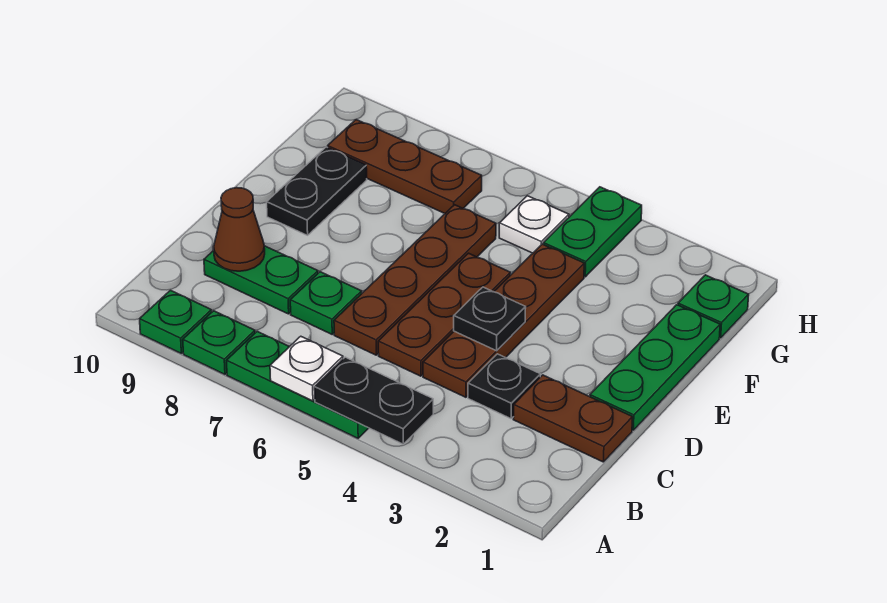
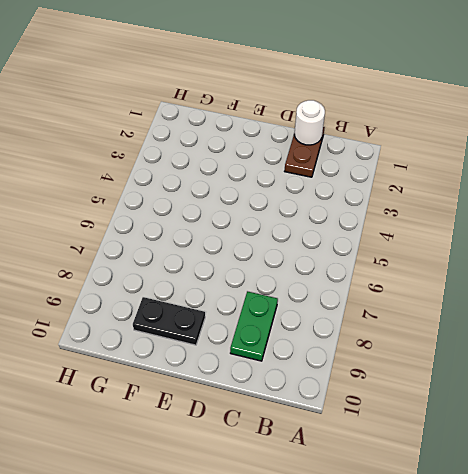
white 1x1 round brick [294,100,325,145] -> none
none -> green 1x3 plate [226,331,368,438]
none -> green 1x1 plate [183,311,255,374]
none -> green 1x1 plate [140,290,212,353]

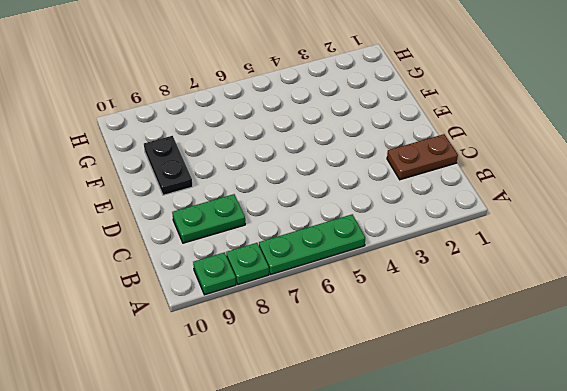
none -> black 1x1 plate [468,354,540,419]
none -> brown 1x4 plate [423,244,584,397]
none -> brown 1x3 plate [378,253,510,376]

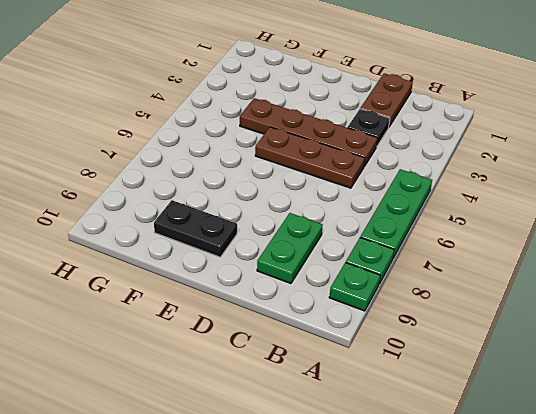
none -> brown 1x4 plate [334,205,496,355]
none -> green 1x1 plate [290,272,362,334]
none -> green 1x3 plate [590,305,720,430]

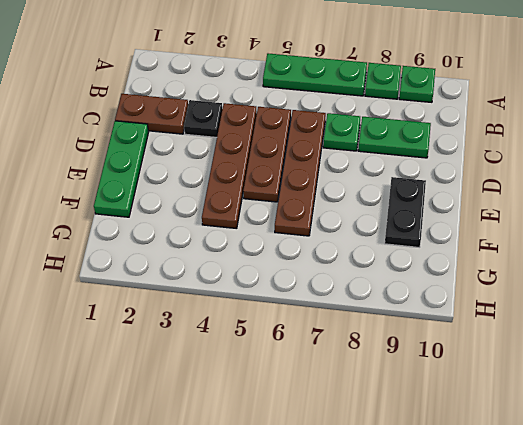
none -> green 1x1 plate [678,275,749,338]
none -> green 1x2 plate [543,187,642,277]
none -> white 1x1 plate [499,196,569,253]

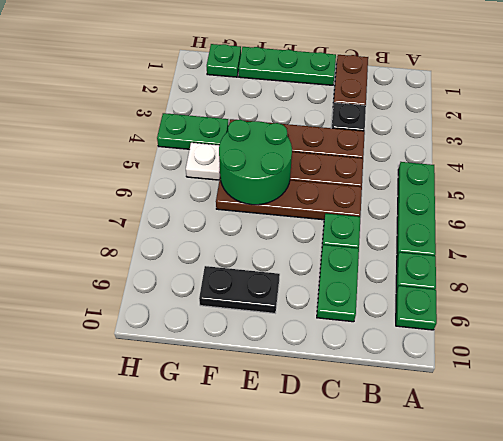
green 2x2 round brick [219,120,292,205] -> none
none -> brown 1x3 plate [328,119,482,213]
none -> black 1x2 plate [315,357,433,444]
none -> white 1x1 plate [270,336,343,401]

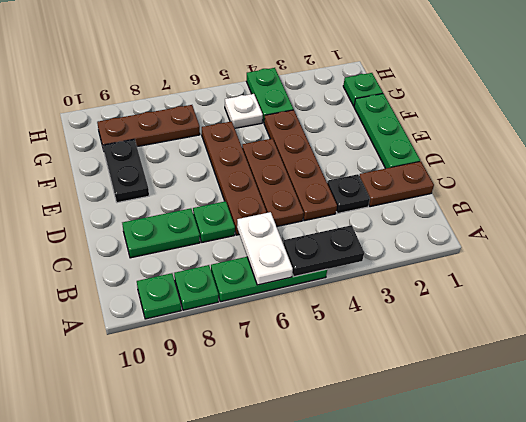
white 1x2 plate [237,212,293,285] -> white 1x1 plate [270,336,343,401]
none -> brown 1x1 cone [214,188,265,271]
none -> black 1x1 plate [454,287,526,351]

